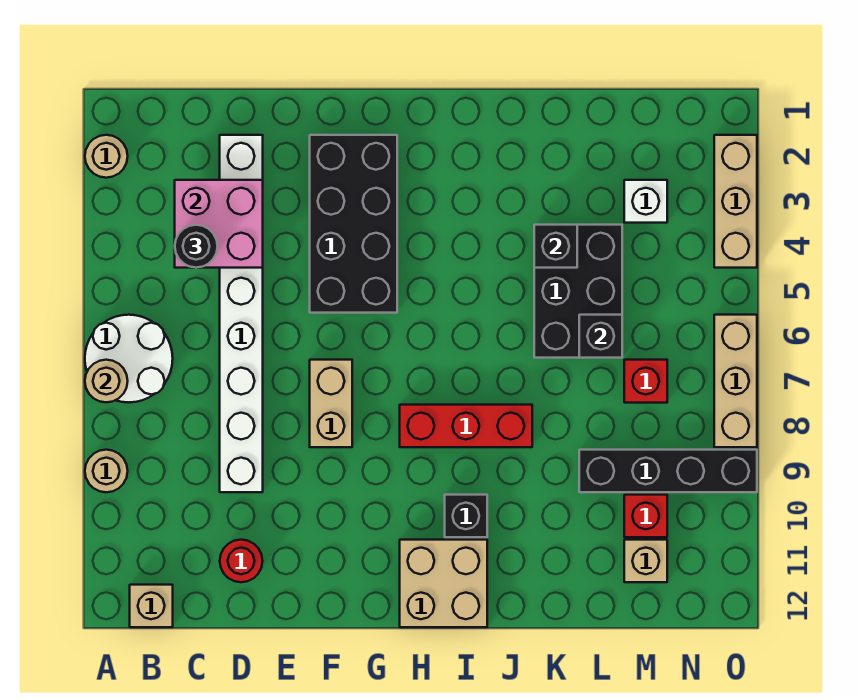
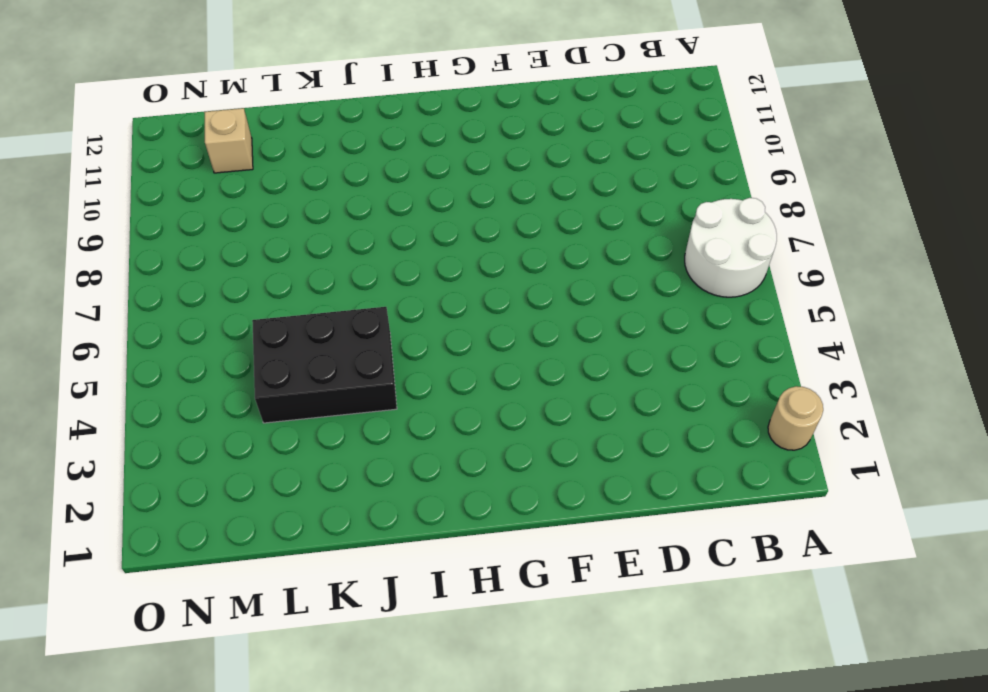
black 2x3 brick [252,307,397,423] -> black 2x3 brick turned to [534,225,622,358]
none -> tan 1x1 round brick [85,450,128,492]
none -> tan 1x1 brick [130,585,173,627]
none -> white 1x8 brick [220,135,263,492]

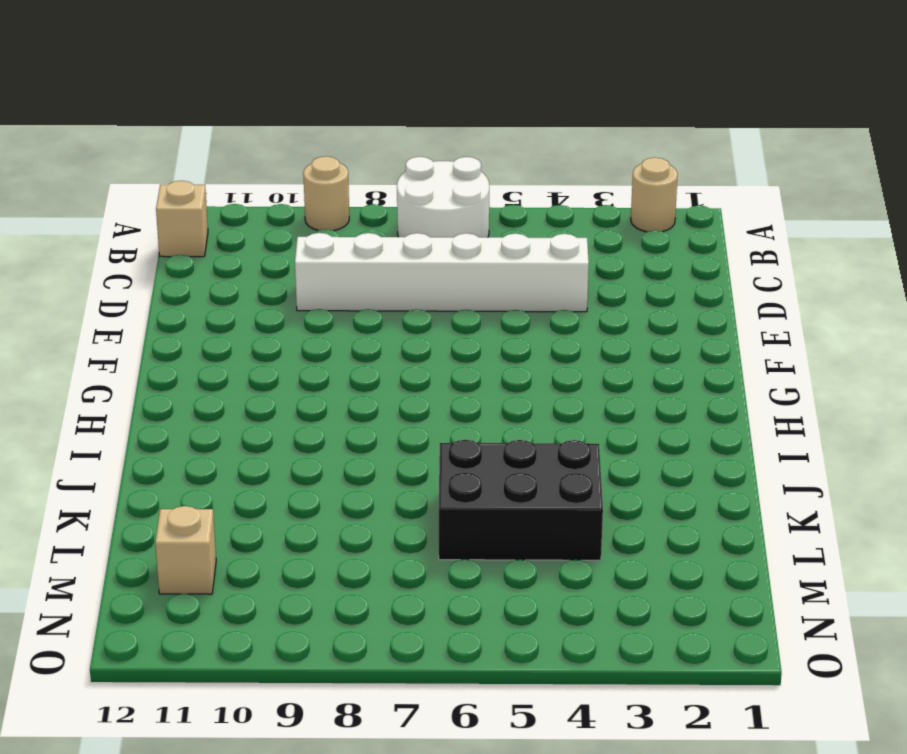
white 1x6 brick [295,233,589,312] -> white 1x8 brick [220,135,263,492]
none -> red 1x1 round brick [220,540,262,582]
none -> black 2x4 brick [310,135,397,313]
none -> tan 1x2 brick [310,360,352,447]

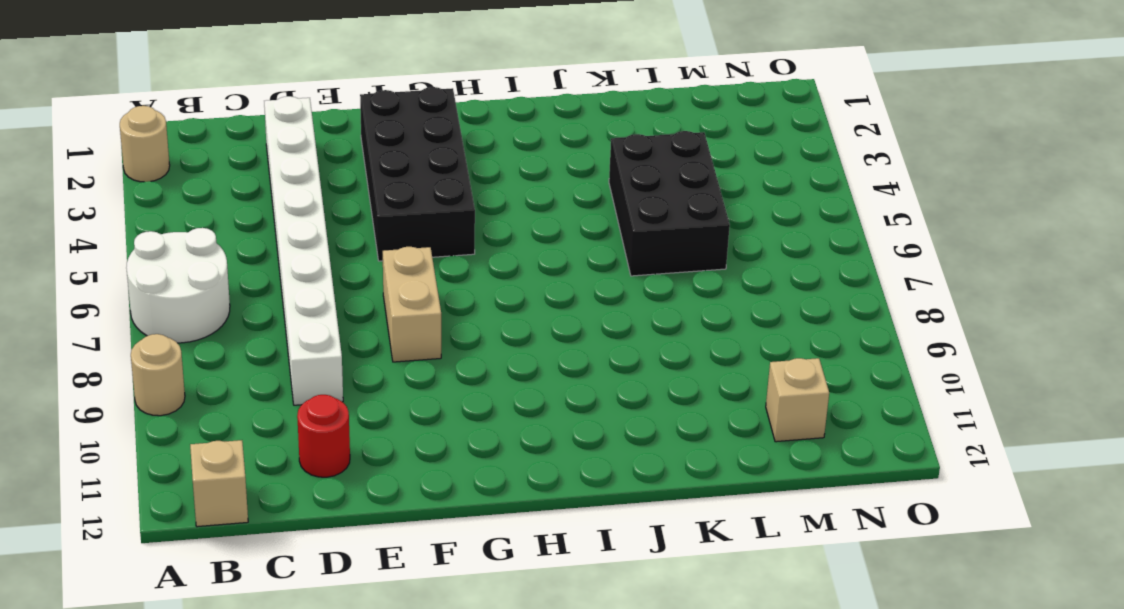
none -> red 1x3 brick [400,405,532,447]
none -> tan 2x2 brick [400,540,487,627]
none -> black 1x1 brick [445,495,487,537]

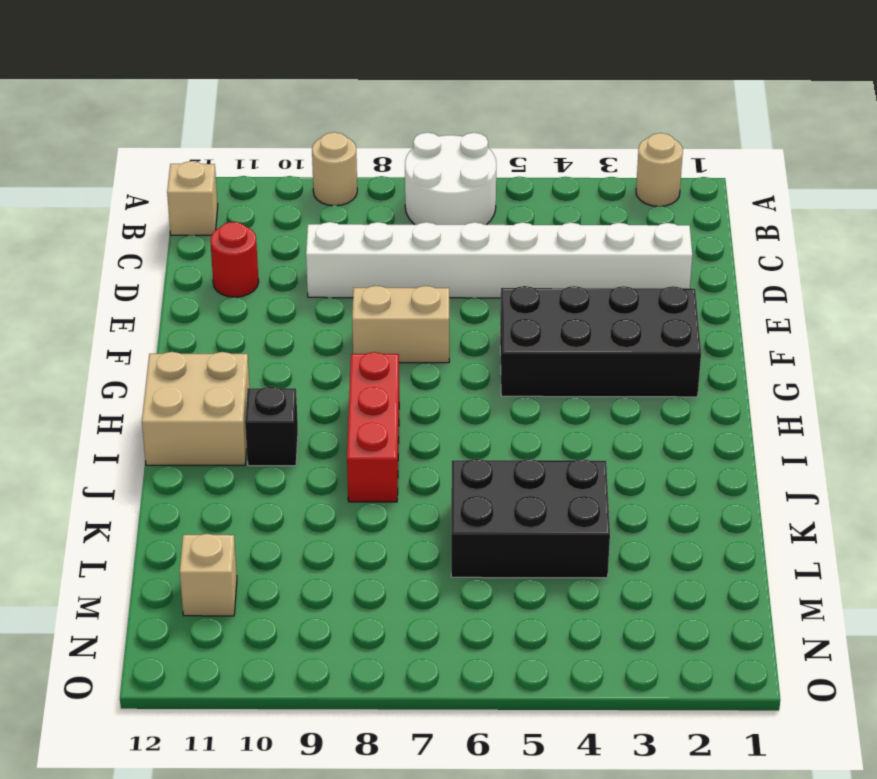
none -> black 1x4 brick [579,450,757,492]
none -> white 1x1 brick [624,180,667,223]
none -> red 1x1 brick [624,360,667,403]

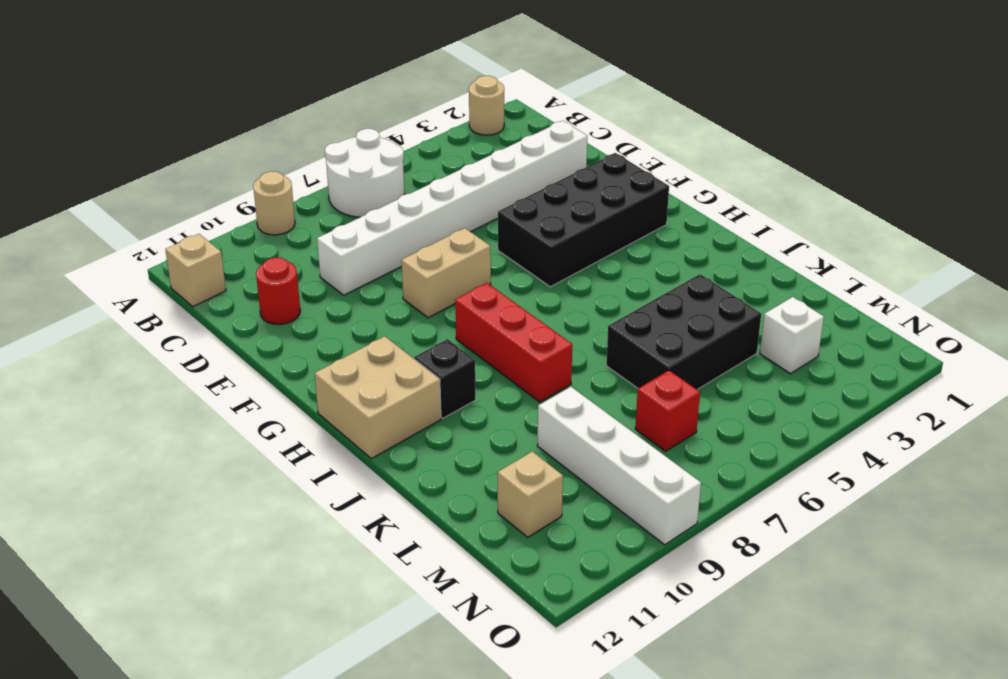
white 1x4 brick [537,387,701,545] -> black 1x4 brick [579,450,757,492]
none -> red 1x1 brick [624,495,667,537]
none -> tan 1x3 brick [714,135,757,268]
none -> tan 1x3 brick [714,315,757,447]

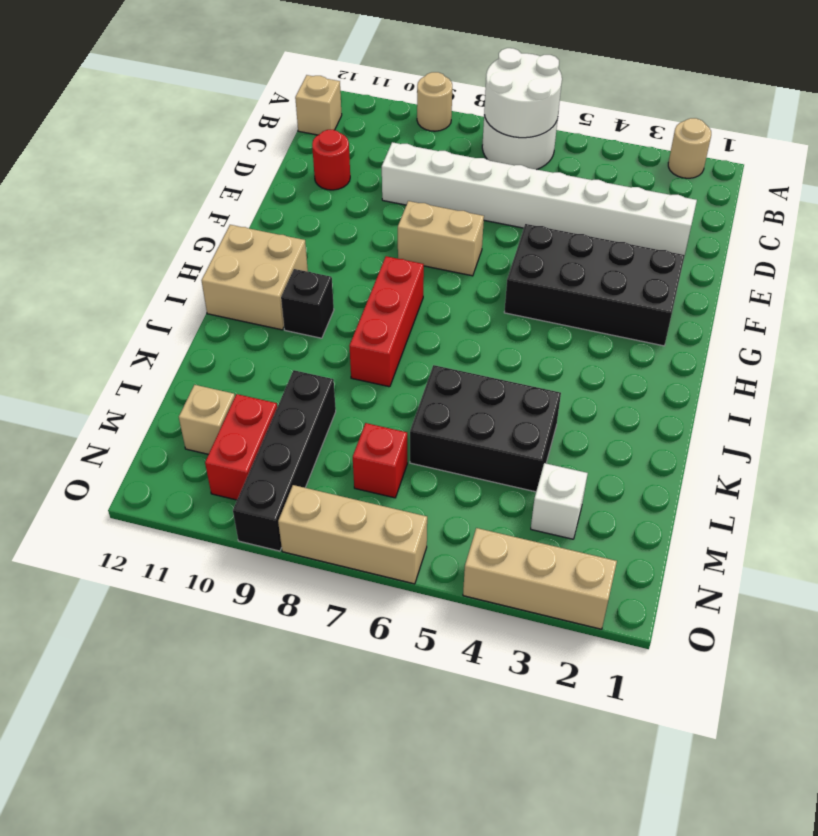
white 2x2 round brick [484,48,562,138] -> tan 1x1 round brick [85,360,128,402]
red 1x2 brick [205,394,277,500] -> red 1x1 brick [624,495,667,537]
none -> pink 2x2 brick [175,180,263,268]
none -> black 1x1 brick [534,225,577,268]
none -> black 1x1 brick [579,315,622,358]

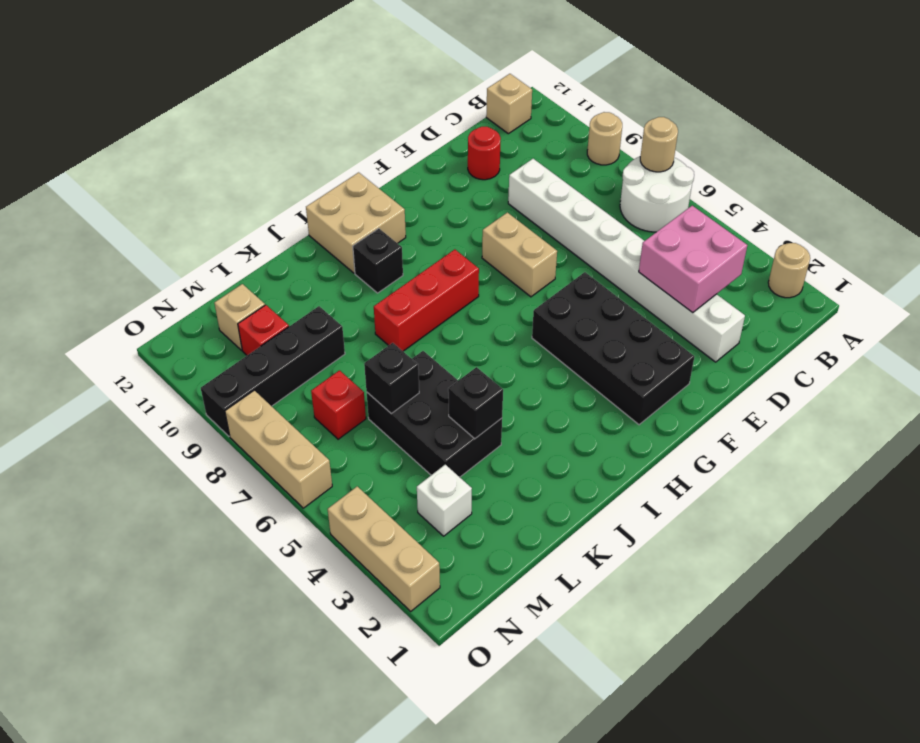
none -> black 1x1 round brick [175,225,218,268]

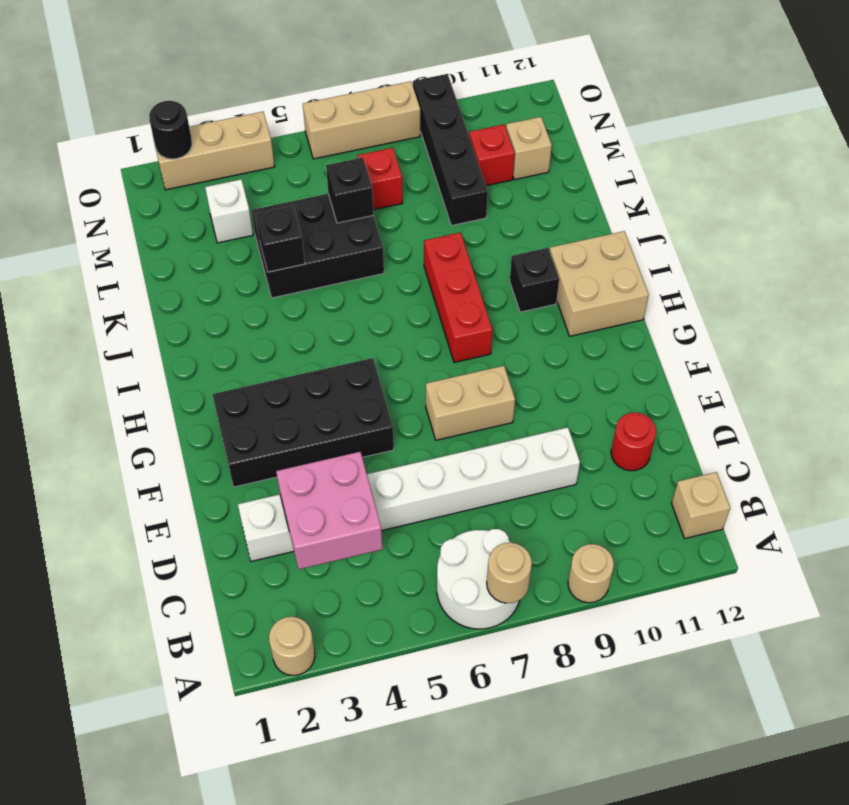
black 1x1 round brick [149,101,192,159] -> black 1x1 round brick moved to [175,225,218,268]

